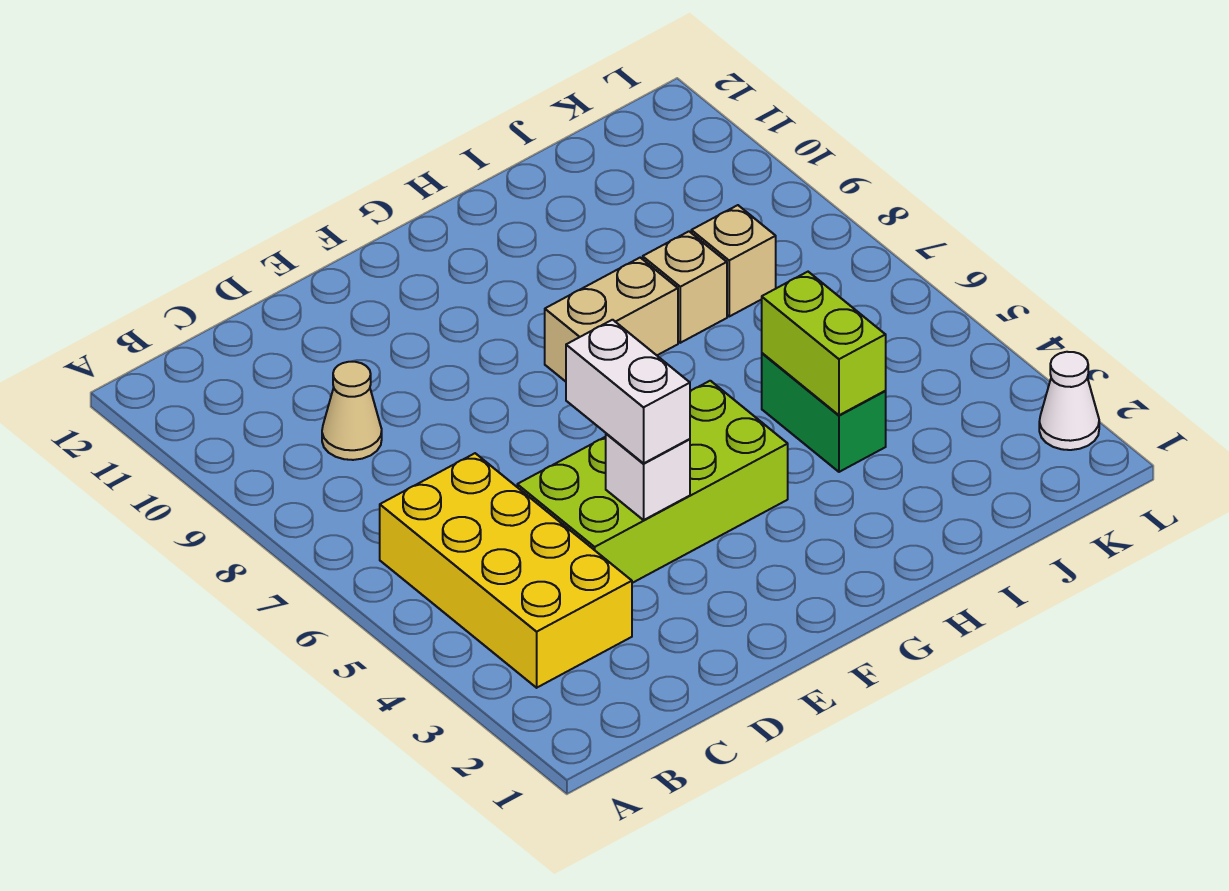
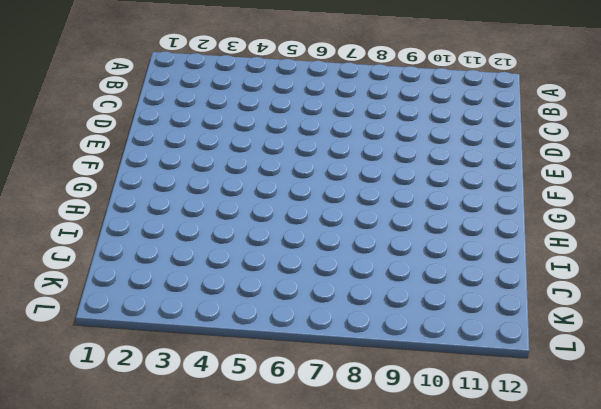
none -> yellow 2x4 brick [380,453,632,688]
none -> tan 1x1 cone [322,362,382,460]

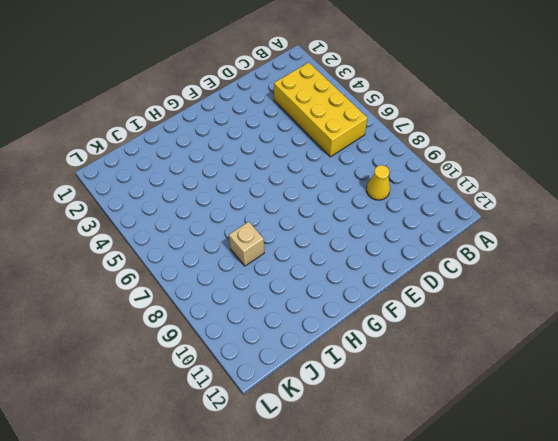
yellow 1x1 cone [367,165,390,200] -> tan 1x1 cone [322,362,382,460]
none -> lime 2x4 brick [517,381,788,583]
none -> tan 1x2 brick [545,258,678,382]

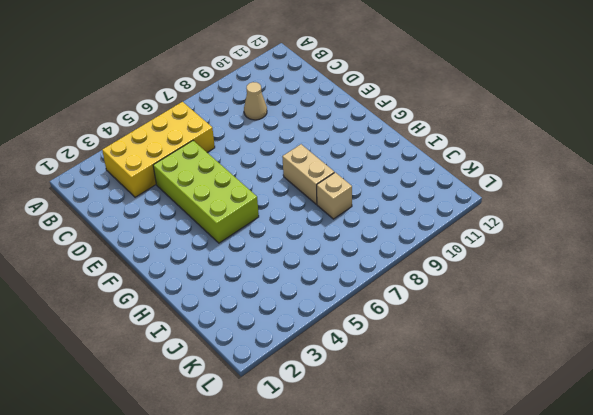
none -> green 1x2 brick [762,353,886,472]
none -> tan 1x1 brick [691,205,776,316]

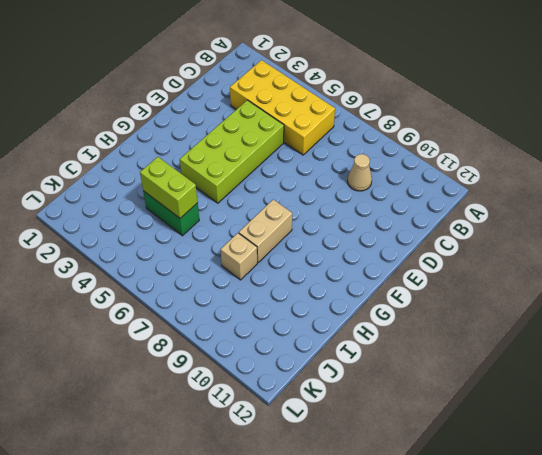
none -> tan 1x1 brick [691,205,776,316]
none -> white 1x1 cone [1039,352,1099,450]

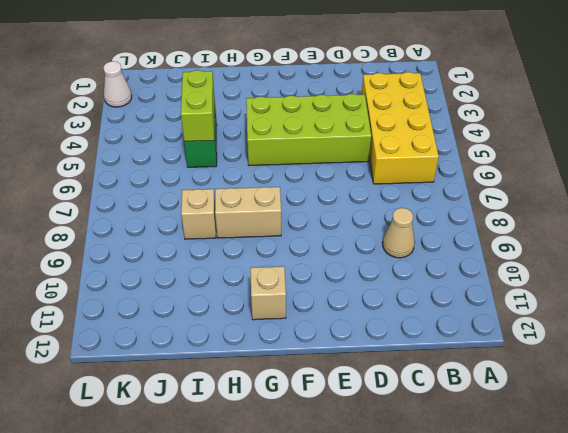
tan 1x1 brick [250,266,286,320] -> tan 1x1 brick moved to [691,205,776,316]
none -> white 1x1 brick [606,434,690,520]
none -> white 1x2 brick [566,320,690,463]

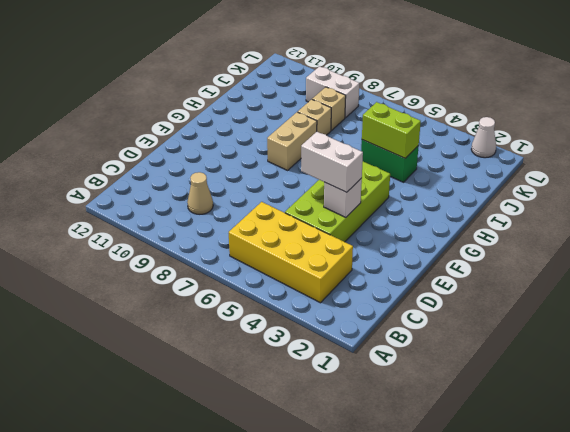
white 1x2 brick [306,66,359,118] -> none

